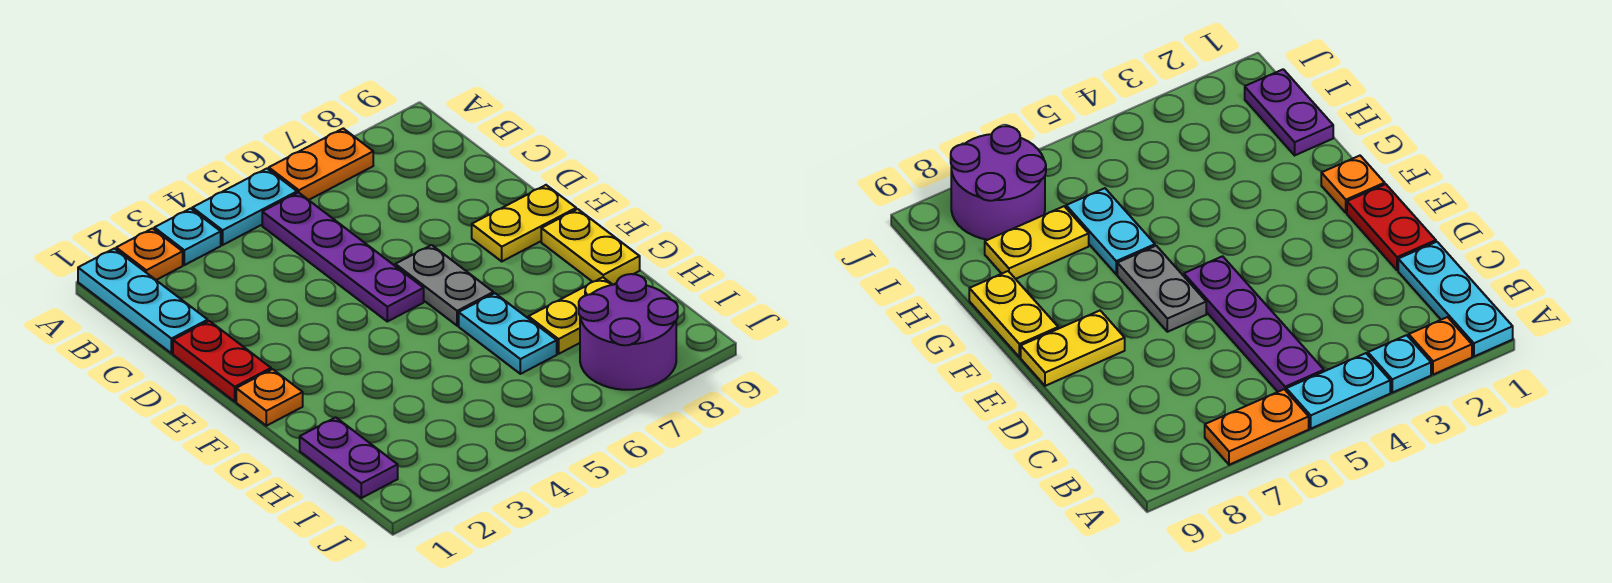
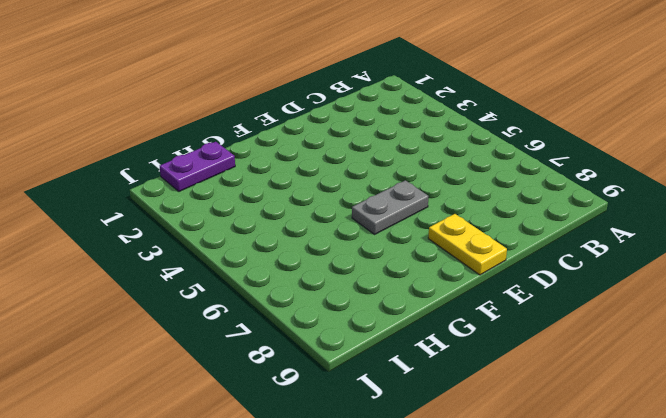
none -> cyan 1x3 plate [78,248,208,353]
none -> orange 1x1 plate [116,229,183,280]
none -> cyan 1x1 plate [154,208,221,265]

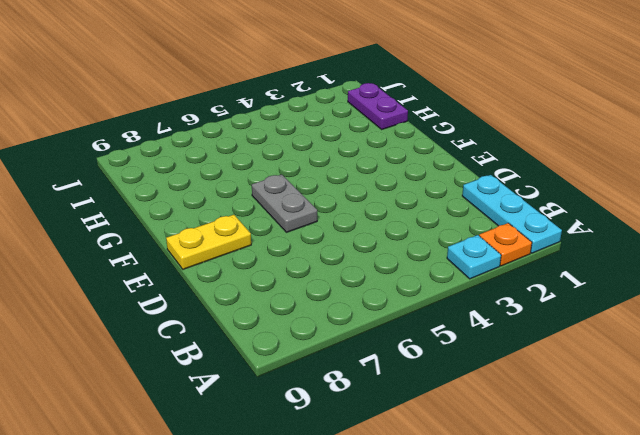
none -> cyan 1x2 plate [192,169,297,245]
none -> orange 1x2 plate [269,128,373,200]
none -> purple 1x4 plate [262,193,424,322]

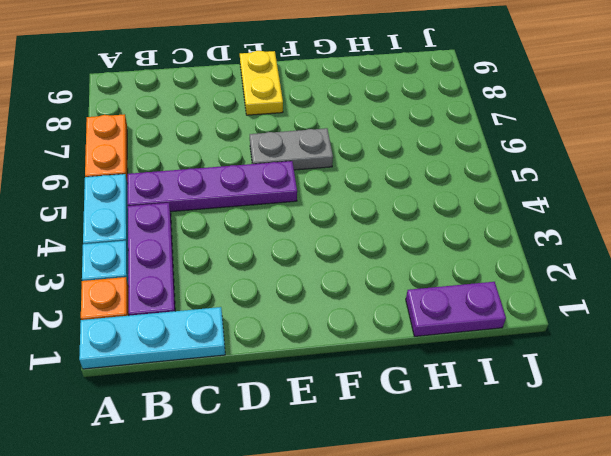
purple 1x3 plate [128,203,175,316] -> none
none -> red 1x2 plate [173,321,271,401]
none -> orange 1x1 plate [236,369,303,426]
none -> yellow 1x2 plate [541,209,640,285]

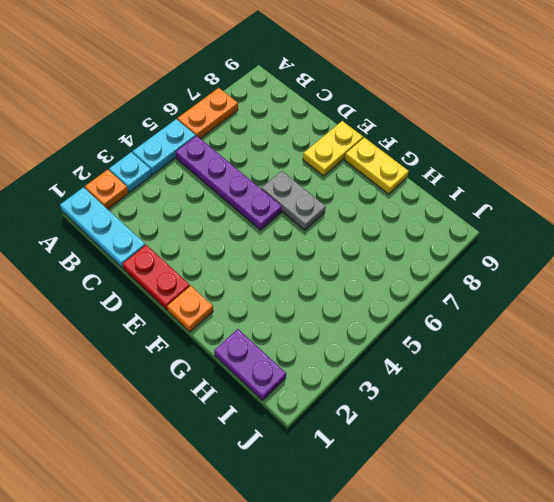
none -> cyan 1x2 plate [459,293,557,374]
none -> yellow 1x2 plate [528,277,613,354]
none -> purple 2x2 round brick [579,274,678,390]

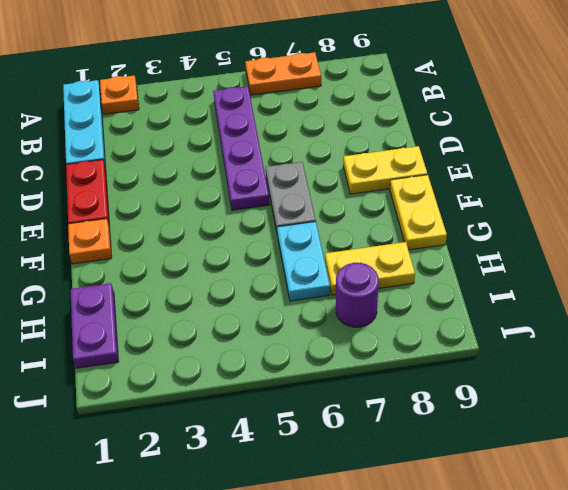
purple 1x1 round brick [336,263,379,327] -> purple 2x2 round brick [579,274,678,390]
none -> cyan 1x1 plate [154,208,221,265]
none -> cyan 1x2 plate [192,169,297,245]

